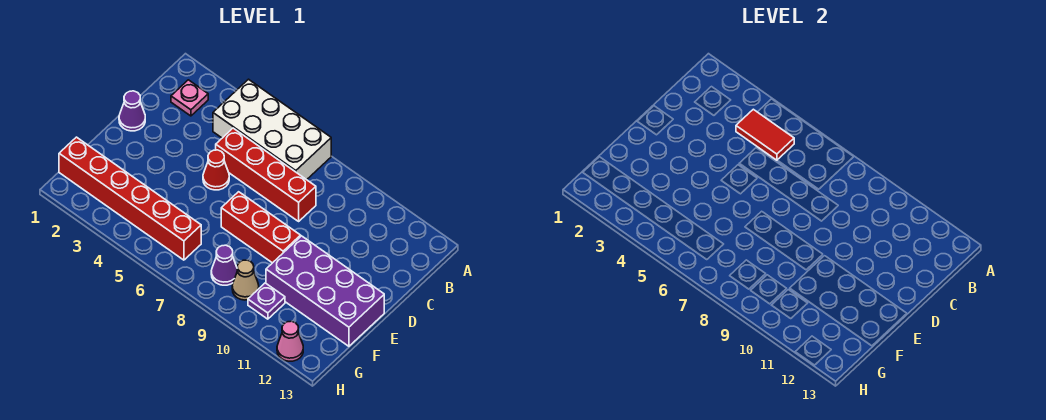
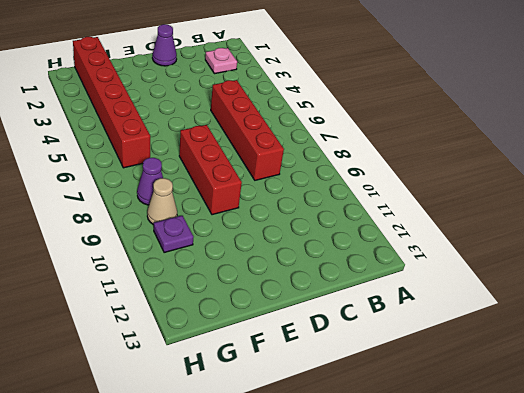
none -> white 2x4 brick [213,79,331,180]
none -> red 1x1 cone [203,150,229,190]
none -> purple 2x4 brick [266,236,384,346]

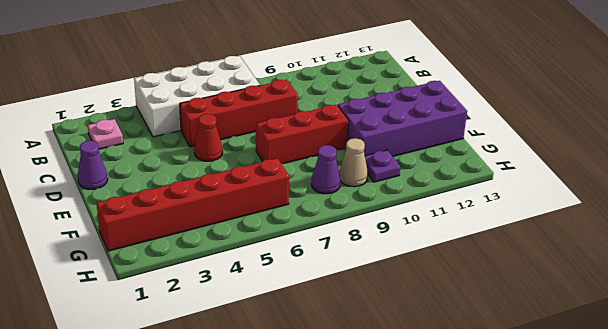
none -> pink 1x1 cone [277,321,303,361]
none -> red 1x2 tile [736,109,794,160]

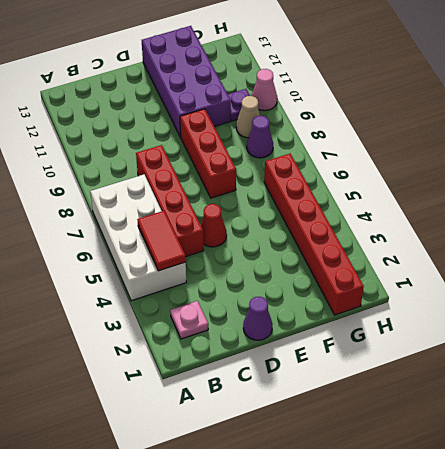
pink 1x1 cone [252,69,277,111] -> pink 1x1 cone moved to [277,321,303,361]

